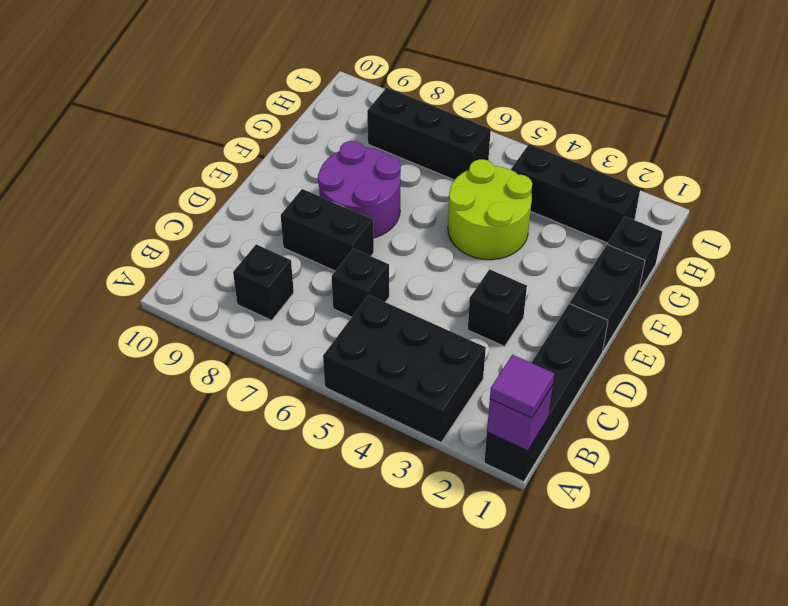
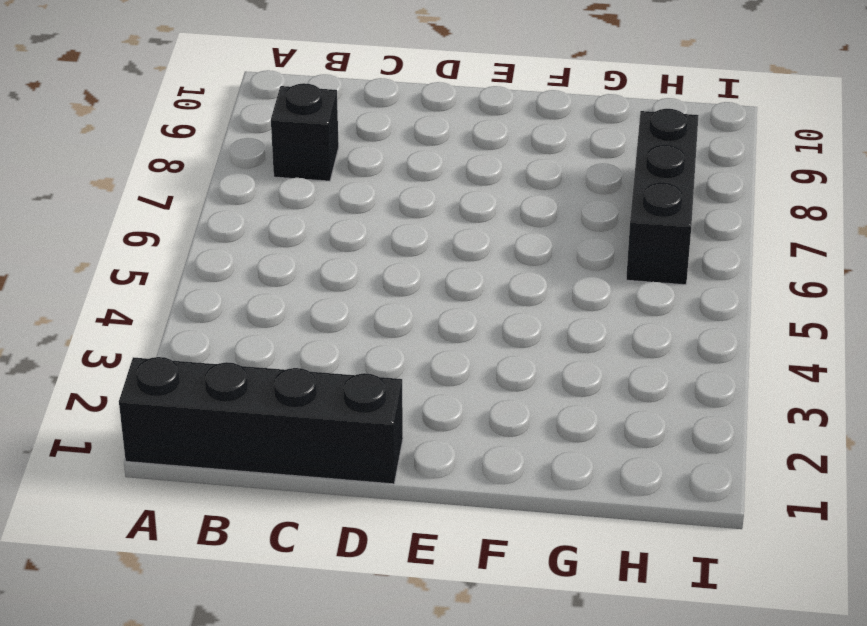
none -> black 2x3 brick [323,295,486,442]
none -> black 1x1 brick [332,249,389,317]
none -> black 1x1 brick [468,269,527,346]

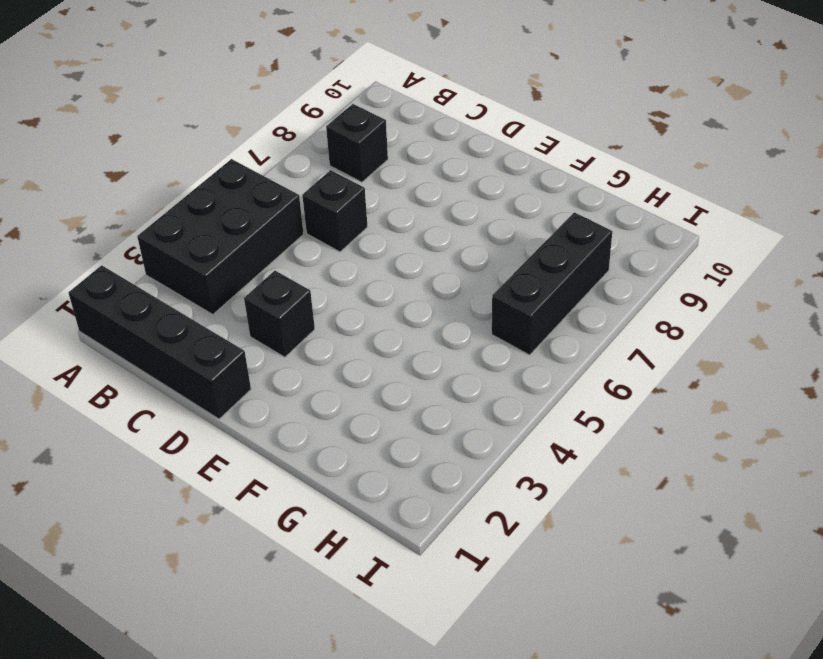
none -> black 1x2 brick [281,189,374,271]
none -> black 1x2 brick [570,245,645,350]
none -> purple 2x2 round brick [318,141,401,238]

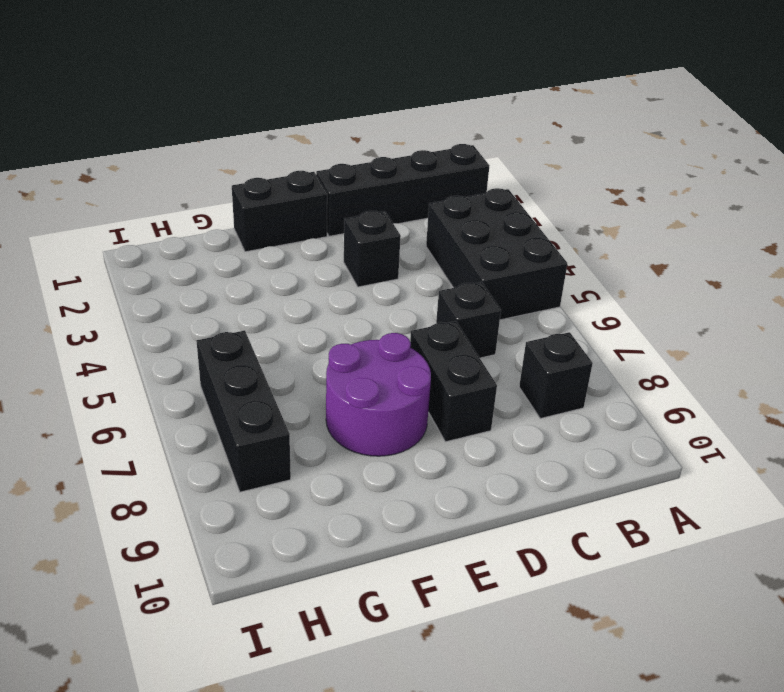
none -> lime 2x2 round brick [448,159,532,260]
none -> black 1x1 brick [608,217,662,291]
none -> black 1x3 brick [511,144,640,243]

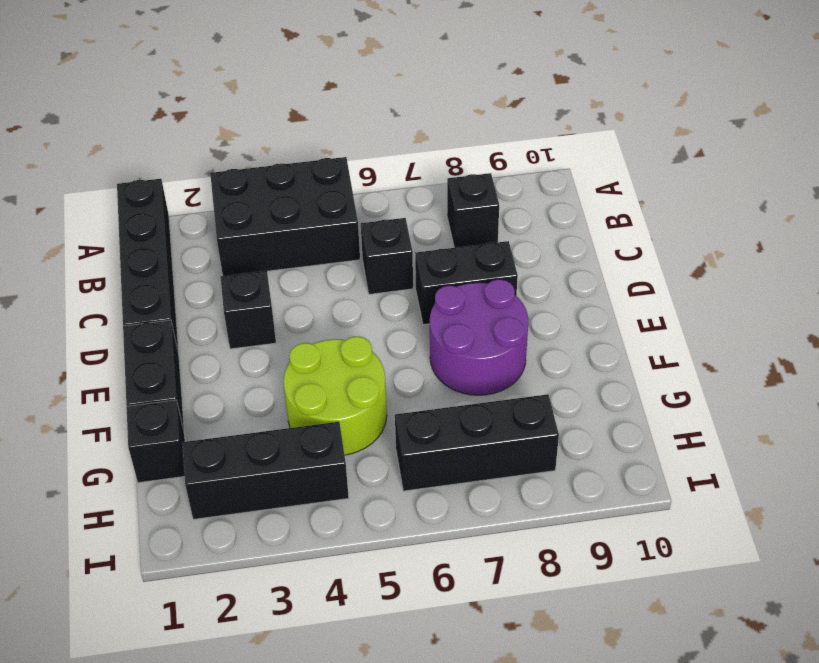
none -> purple 1x1 brick [487,385,553,451]
none -> purple 1x1 tile [490,355,554,418]

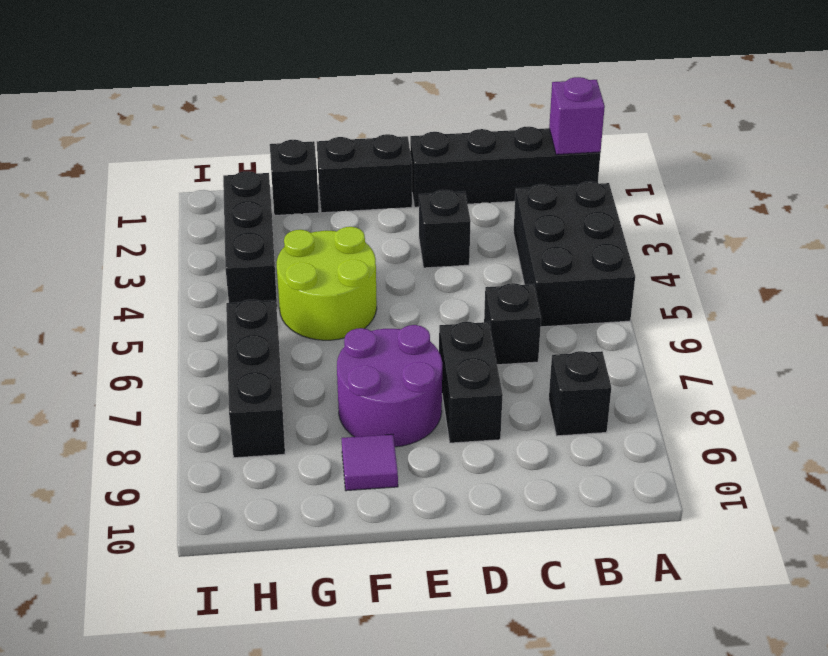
purple 1x1 tile [342,434,398,491] -> purple 1x1 tile moved to [490,355,554,418]

